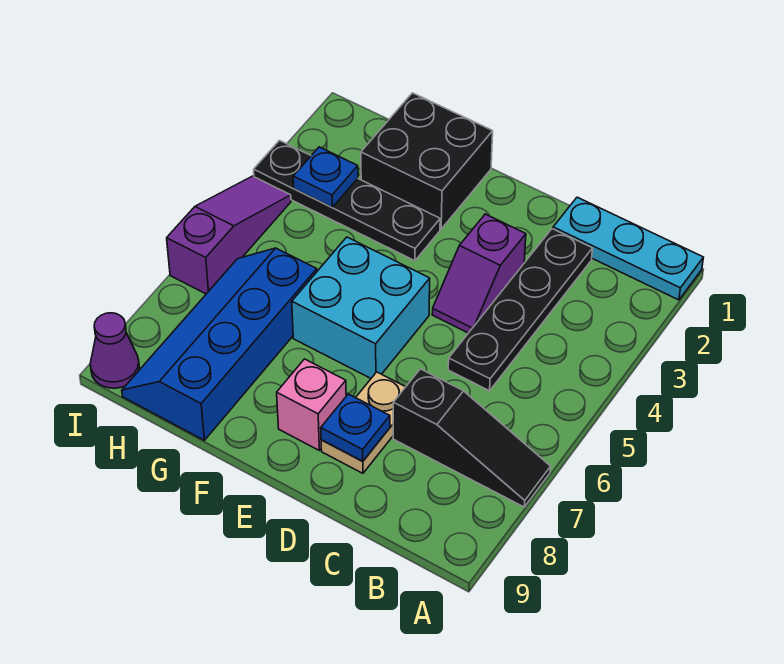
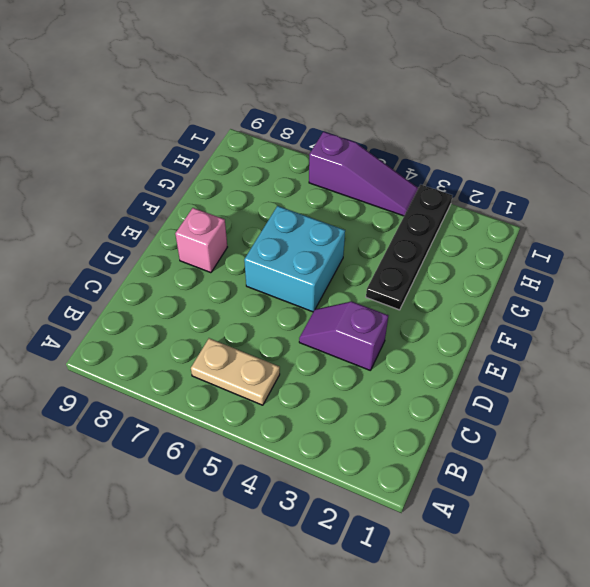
tan 1x2 plate [191,338,280,405] -> tan 1x2 plate moved to [321,372,405,473]
none -> cyan 1x3 plate [553,197,703,300]
none -> black 1x3 slope [393,369,551,507]
none -> black 1x4 plate [448,229,593,391]

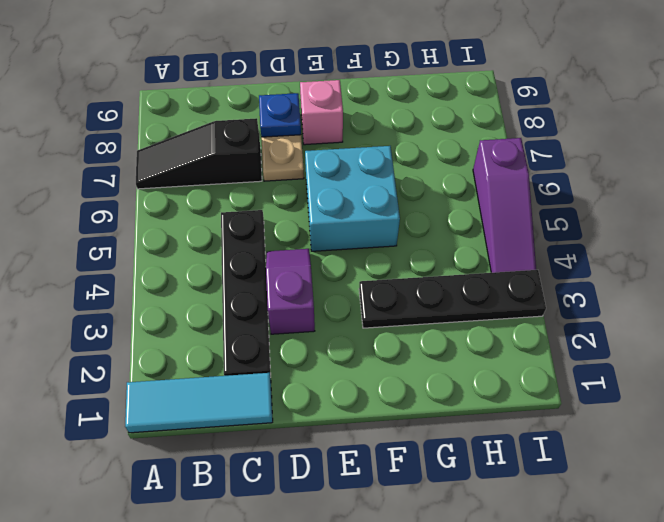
cyan 1x3 tile [125,373,273,433] -> cyan 1x3 plate [553,197,703,300]
none -> black 2x2 brick [361,93,493,229]
none -> blue 2x4 slope [122,248,317,440]
none -> purple 1x1 cone [90,313,139,388]

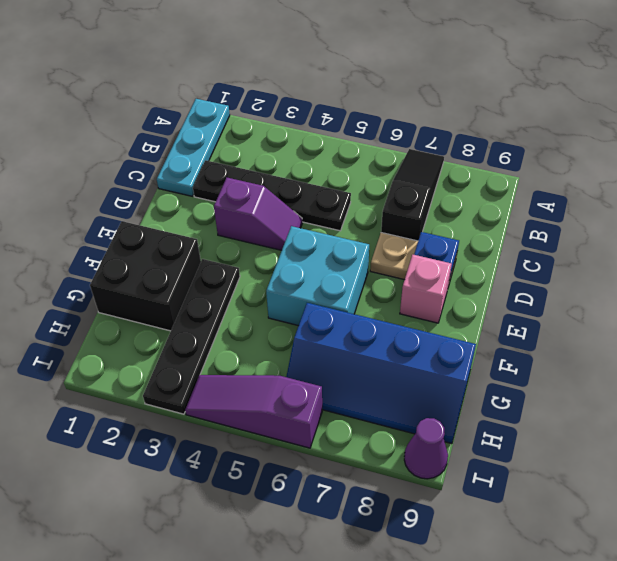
none -> blue 1x1 plate [293,147,358,207]

